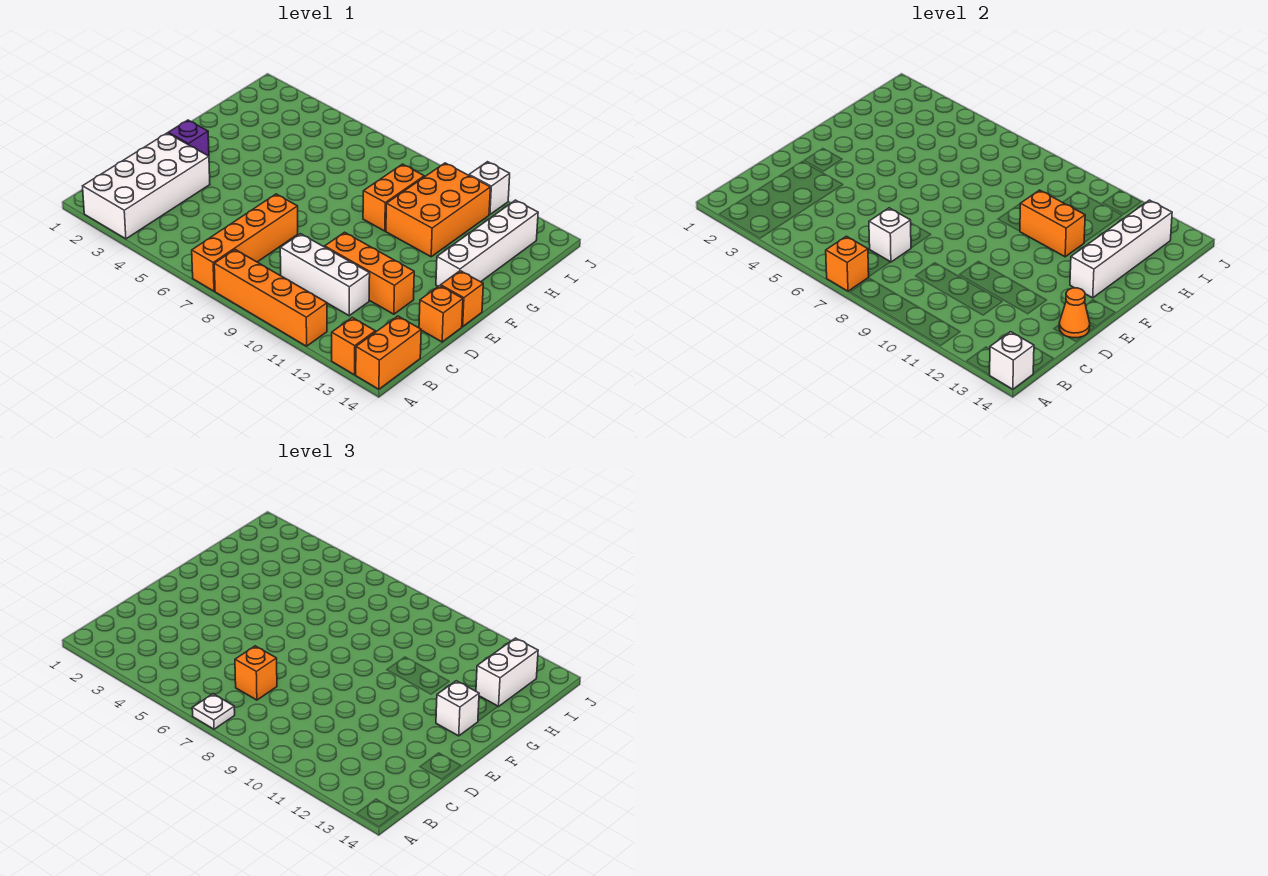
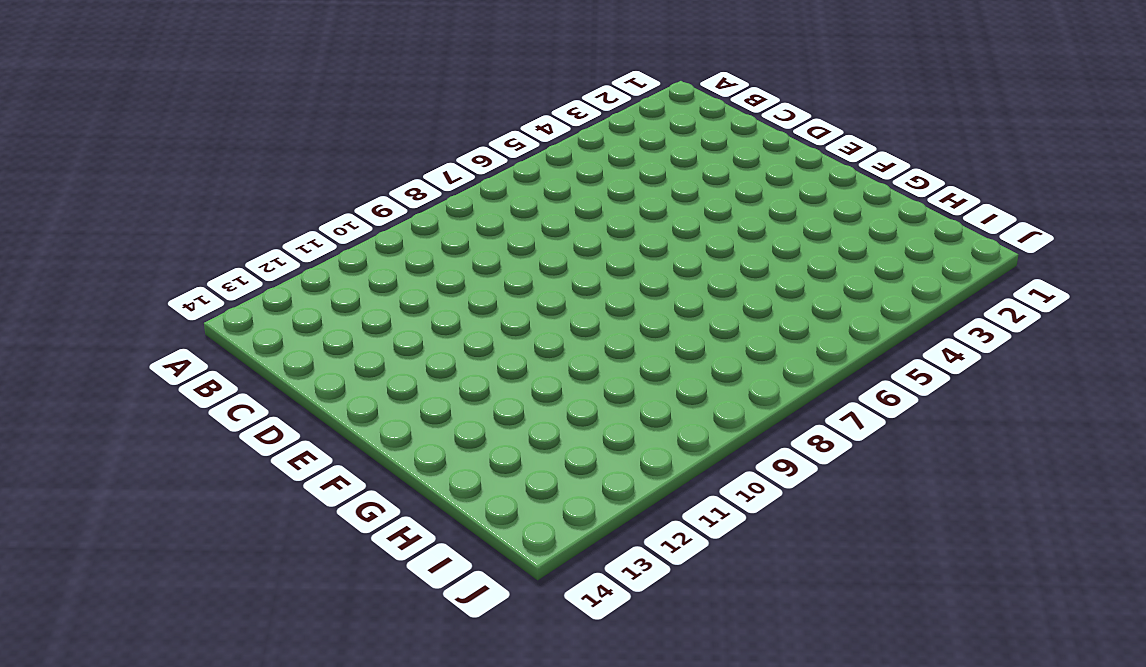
none -> white 2x4 brick [83,133,210,239]
none -> orange 1x4 brick [192,194,298,291]
none -> orange 1x4 brick [214,250,327,346]

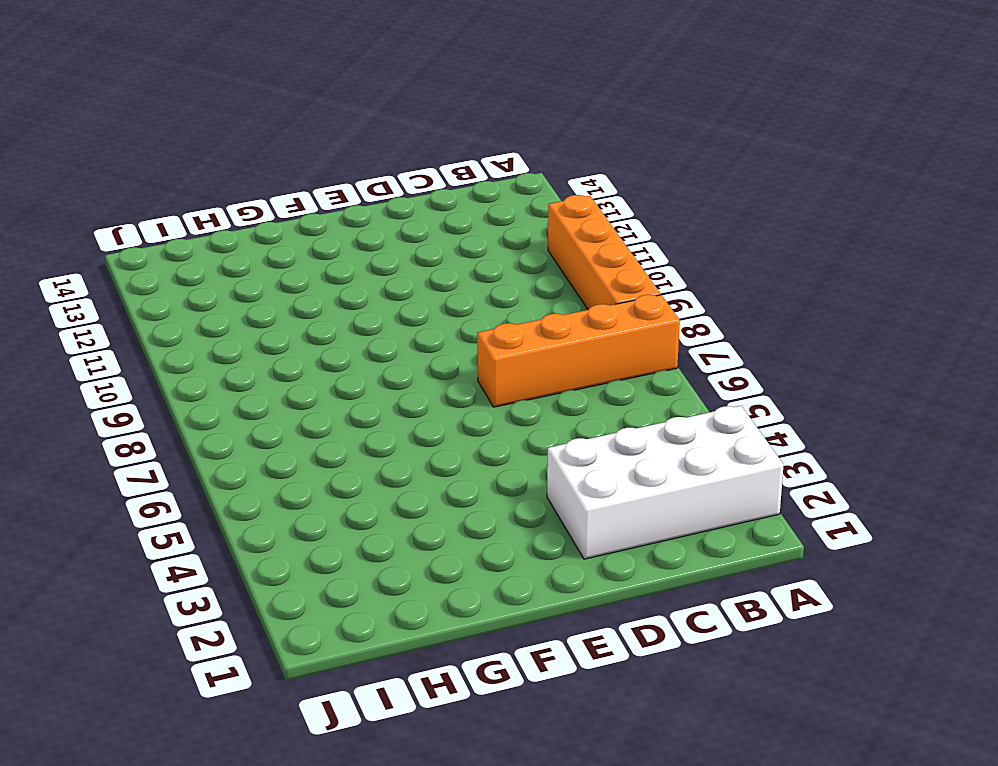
none -> orange 1x1 brick [332,318,375,375]
none -> orange 1x2 brick [356,316,421,389]
none -> white 1x3 brick [280,234,370,316]

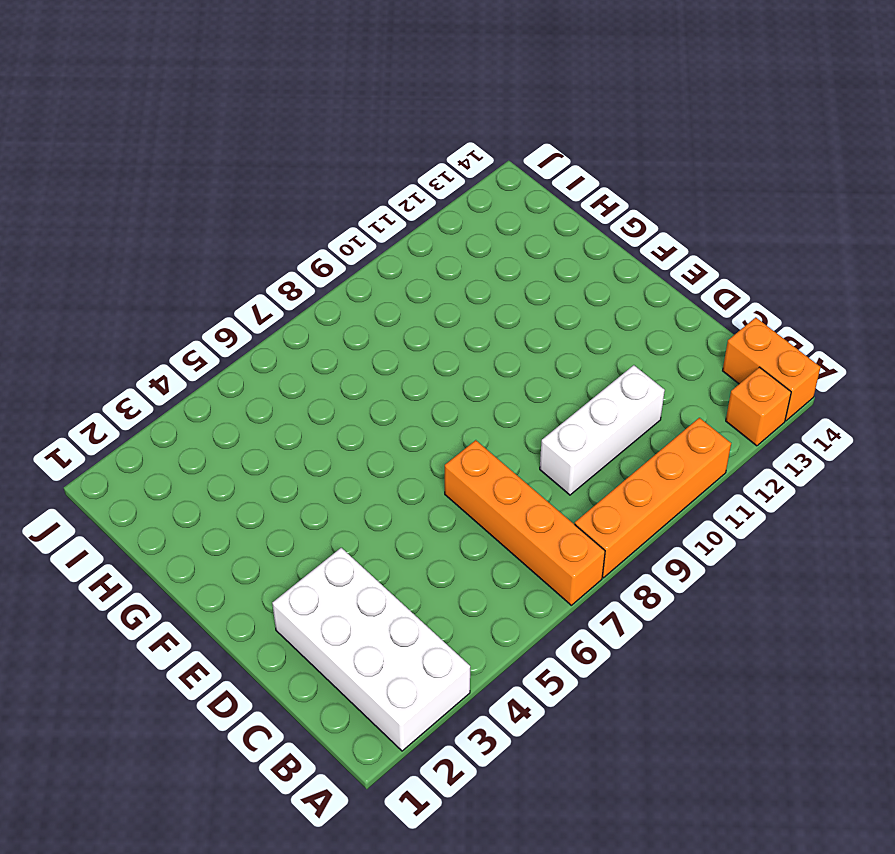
none -> orange 1x3 brick [325,232,414,314]
none -> orange 1x1 brick [419,286,463,342]
none -> purple 1x1 brick [168,120,209,156]

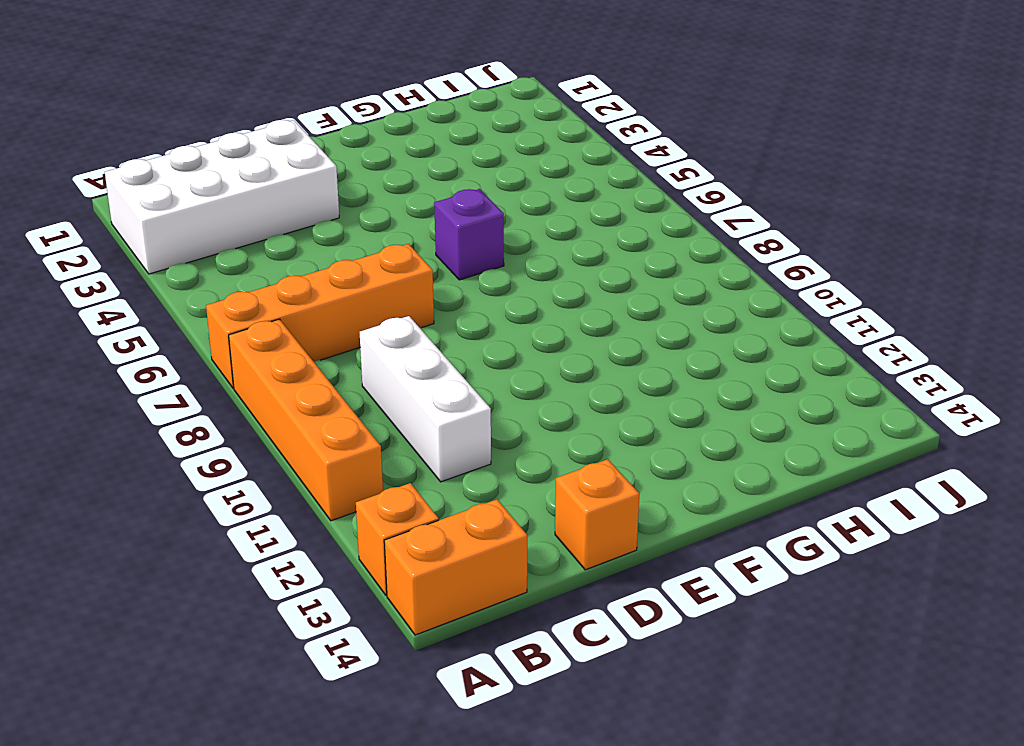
purple 1x1 brick [434,189,504,280] -> purple 1x1 brick moved to [168,120,209,156]
none -> orange 1x3 brick [325,232,414,314]
none -> orange 1x1 brick [441,271,483,327]
none -> white 1x4 brick [436,200,538,286]

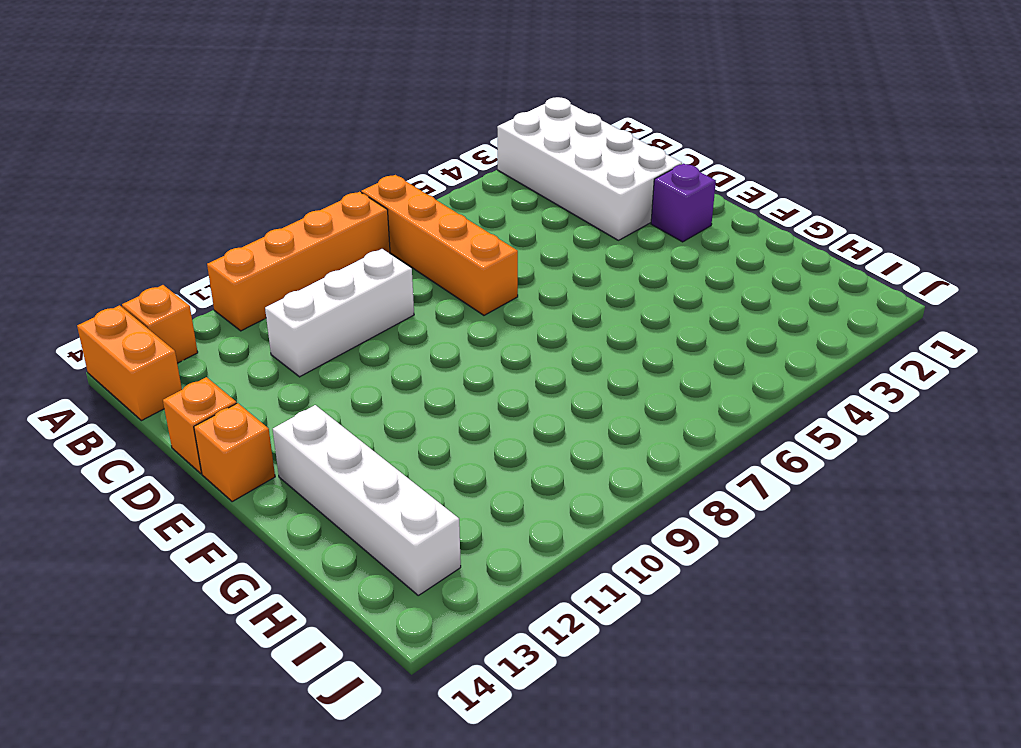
none -> orange 1x3 brick [325,232,414,314]
none -> orange 1x2 brick [363,164,424,231]
none -> orange 2x3 brick [386,163,490,257]

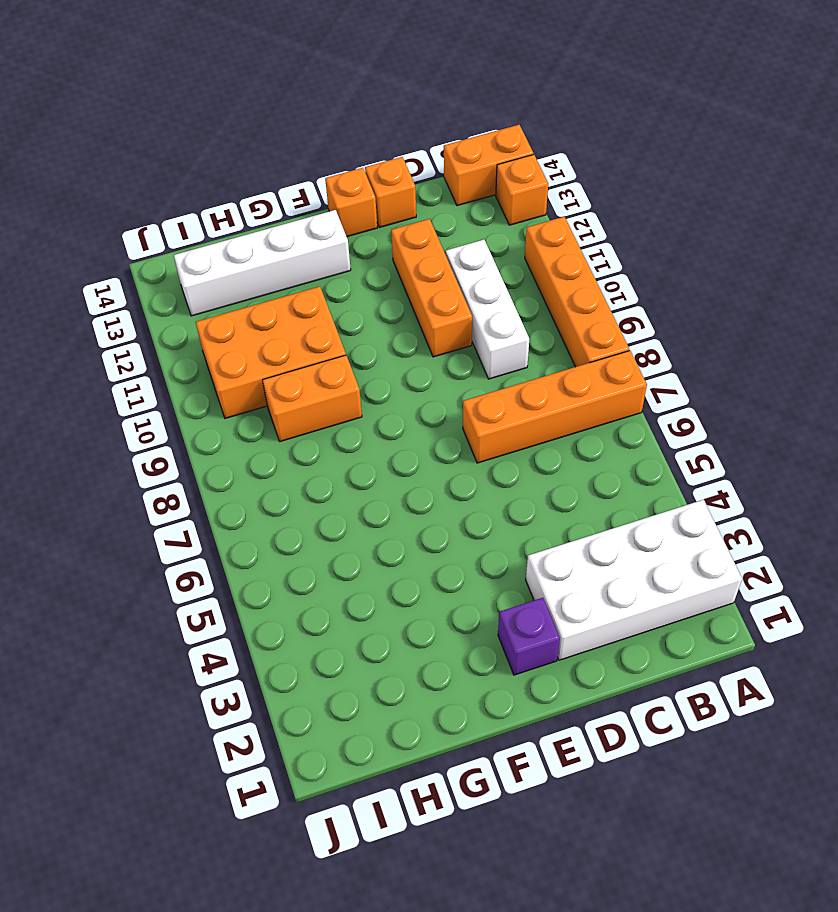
none -> white 1x1 brick [469,162,510,214]
none -> orange 1x1 brick [826,236,869,291]
none -> white 1x1 brick [990,332,1034,389]

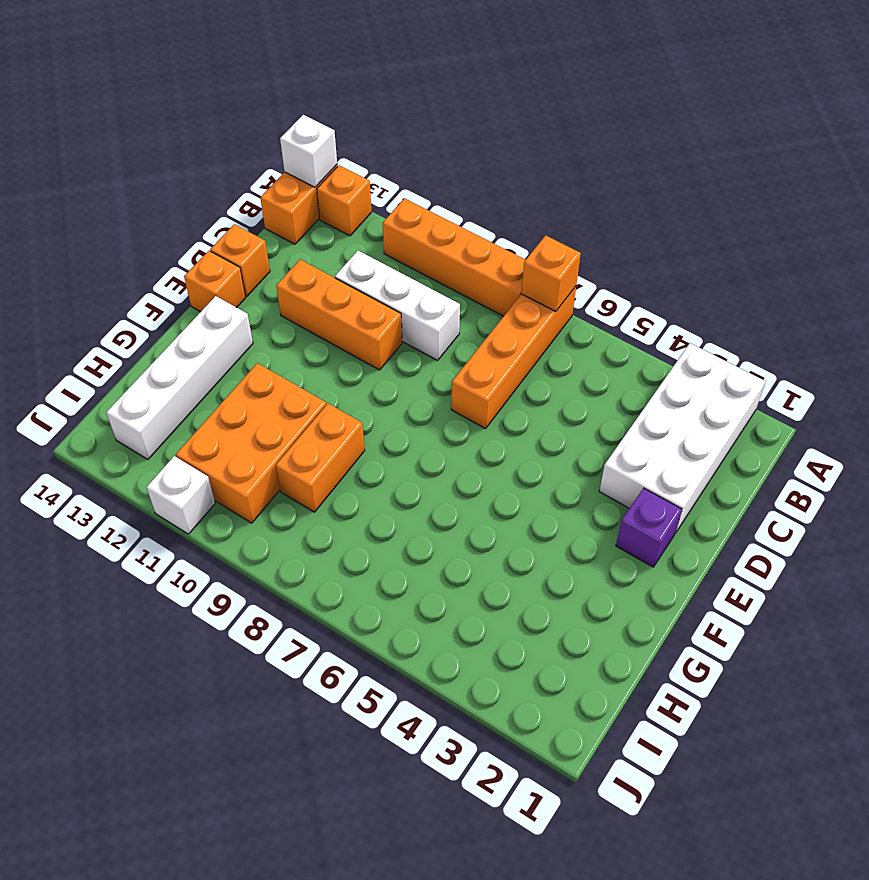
none -> white 1x1 brick [869,208,911,262]
none -> orange 1x1 cone [1059,288,1090,338]
none -> white 1x4 brick [1070,200,1172,298]

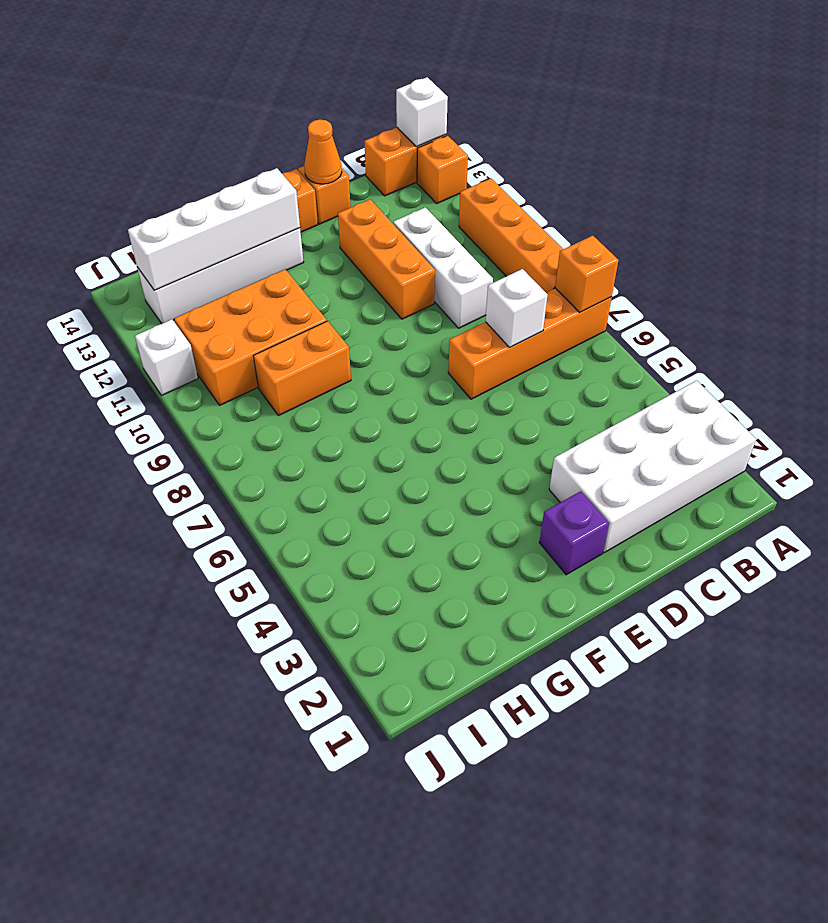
none -> orange 1x2 brick [1020,190,1085,257]
none -> white 1x1 plate [192,694,235,729]
none -> orange 1x1 brick [235,646,277,700]

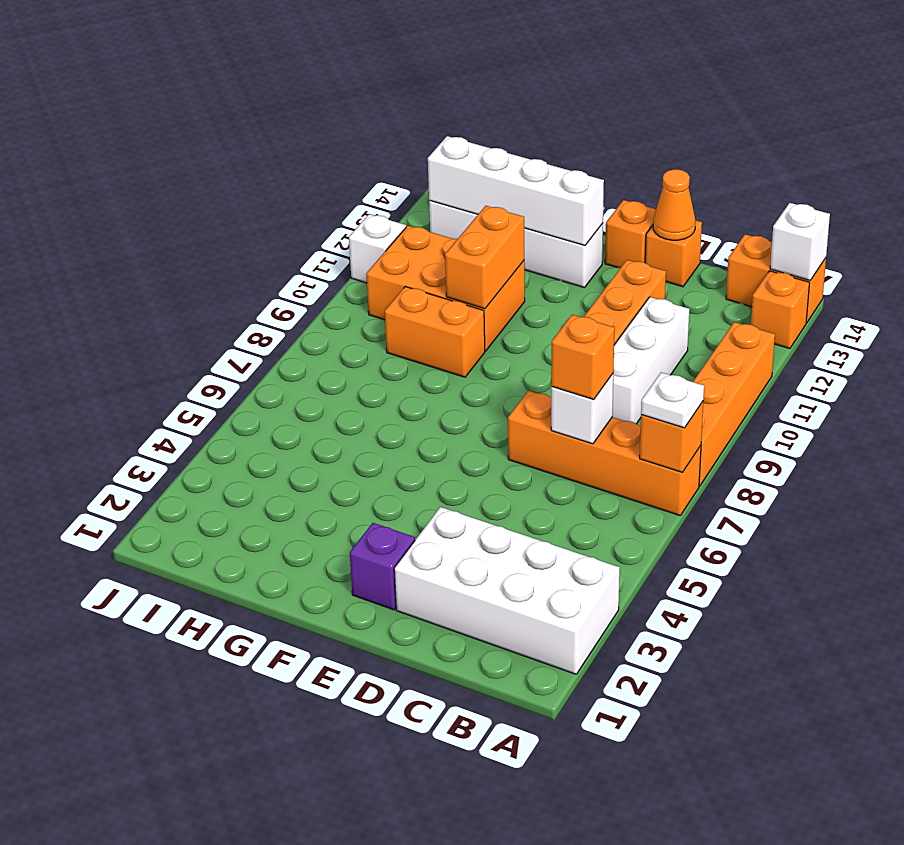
none -> white 1x1 brick [436,681,479,736]
none -> white 1x2 brick [476,638,538,707]

